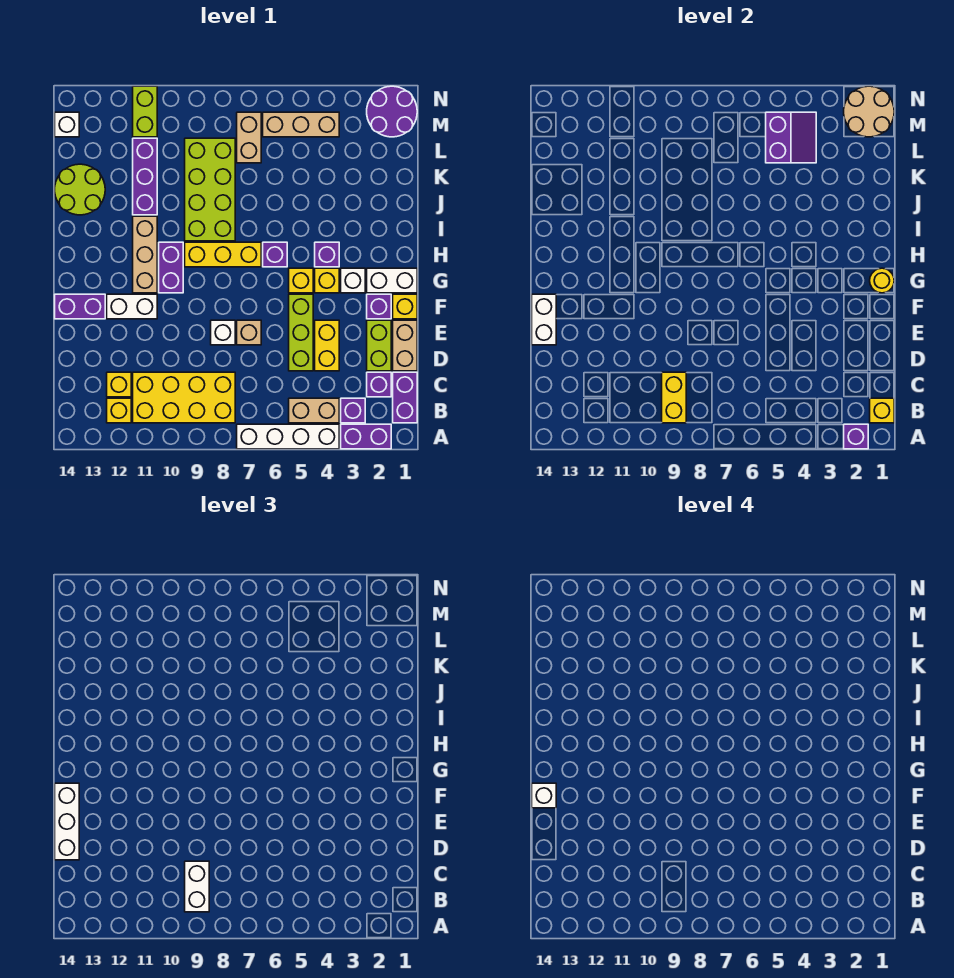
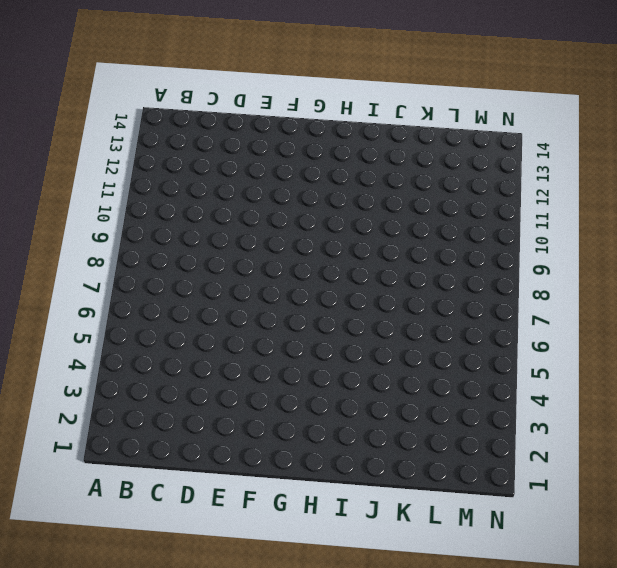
none -> purple 1x2 brick [341,424,391,449]
none -> white 1x4 brick [237,424,339,449]
none -> purple 1x2 brick [393,372,417,423]
none -> purple 1x1 brick [341,398,365,423]

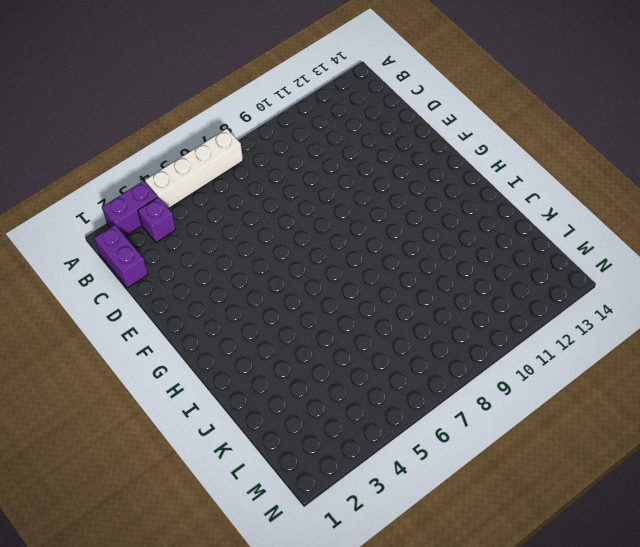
none -> tan 1x2 brick [289,398,339,423]
none -> yellow 2x4 brick [133,372,235,423]
none -> yellow 1x1 brick [107,398,131,423]
none -> purple 1x1 brick [367,372,391,397]

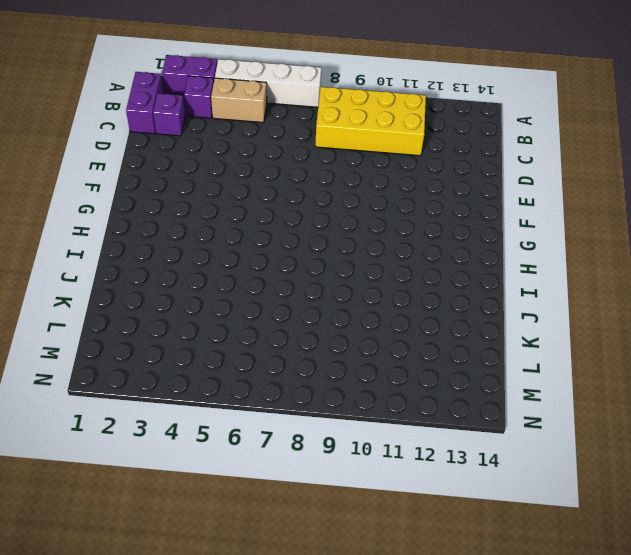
none -> yellow 1x1 brick [107,398,131,423]
none -> yellow 1x1 brick [107,372,131,397]
none -> tan 1x2 brick [393,320,417,371]
none -> lime 1x2 brick [367,320,391,371]

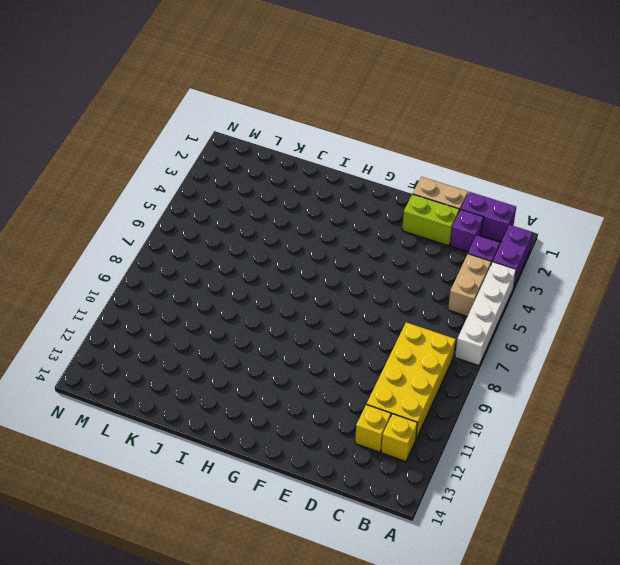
none -> yellow 1x2 brick [315,320,339,371]
none -> lime 1x3 brick [289,294,313,371]
none -> tan 1x1 brick [237,320,261,345]
none -> white 1x1 brick [211,320,235,345]

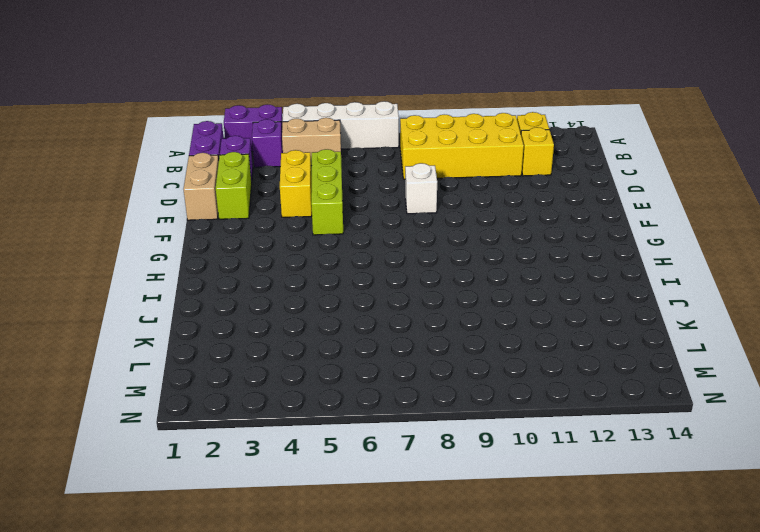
none -> tan 1x1 brick [237,320,261,345]
none -> yellow 1x1 brick [393,294,417,319]
none -> purple 1x1 brick [367,294,391,319]
none -> white 1x2 brick [107,294,157,319]

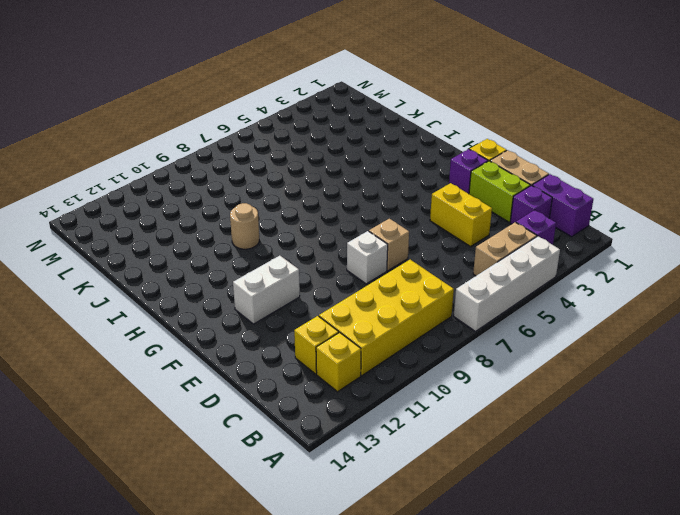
tan 1x1 round brick [230,203,259,249] -> none
none -> purple 1x2 brick [341,424,391,449]
none -> lime 1x3 brick [289,294,313,371]
none -> purple 1x2 brick [55,294,105,319]
none -> white 1x2 brick [367,268,417,293]

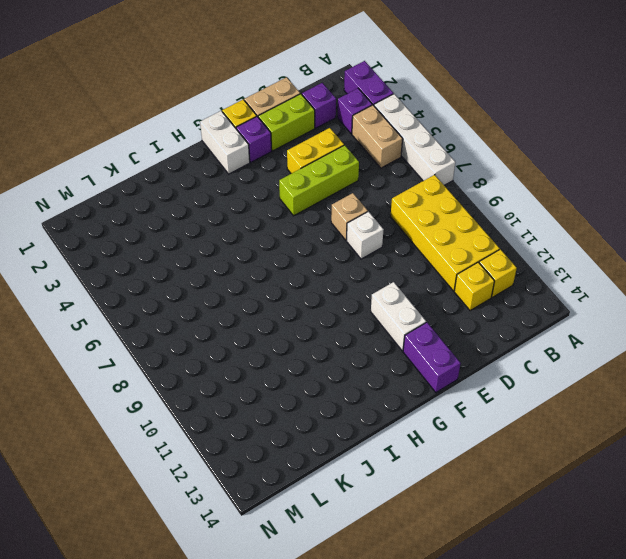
none -> purple 1x2 brick [393,372,417,423]
none -> white 1x1 brick [341,268,365,293]
none -> yellow 1x1 brick [315,268,339,293]
none -> yellow 1x1 brick [289,268,313,293]

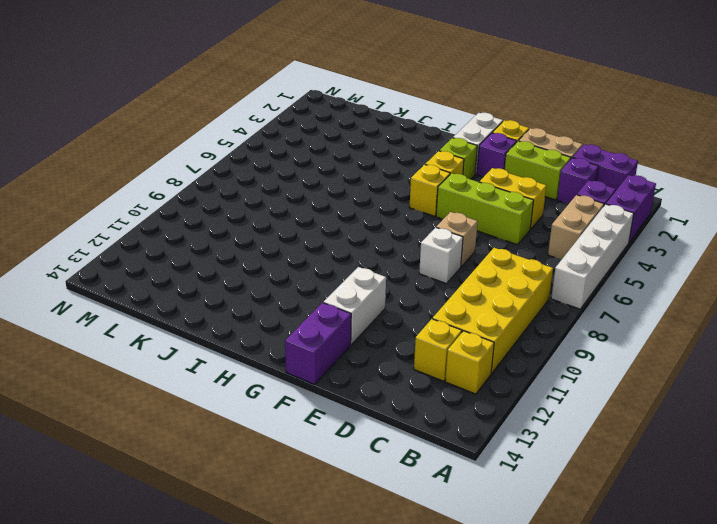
lime 1x1 brick [439,138,477,179] -> white 1x1 brick [341,268,365,293]
none -> purple 1x2 brick [159,242,183,293]
none -> tan 1x3 brick [133,216,157,293]
none -> purple 1x1 brick [315,242,339,267]
none -> purple 1x1 brick [263,242,287,267]

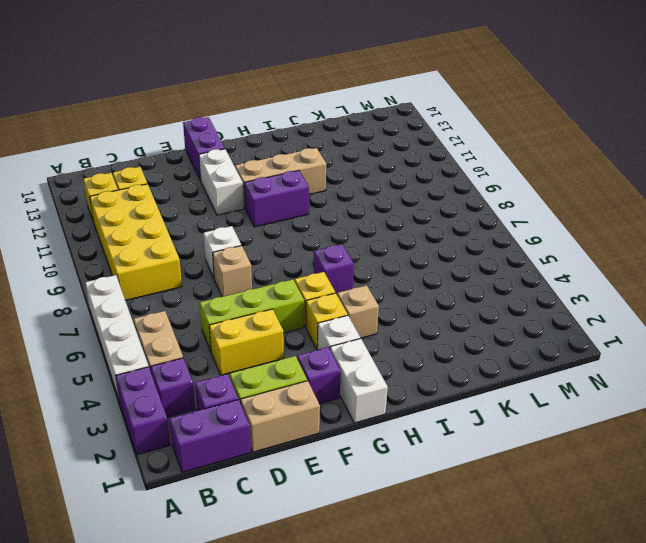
tan 1x1 brick [337,285,379,338] -> purple 1x1 brick [315,242,339,267]
none -> yellow 1x1 brick [393,294,417,319]
none -> yellow 1x3 brick [185,242,261,267]
none -> lime 2x4 brick [185,138,235,241]
none -> purple 1x3 brick [133,138,157,215]

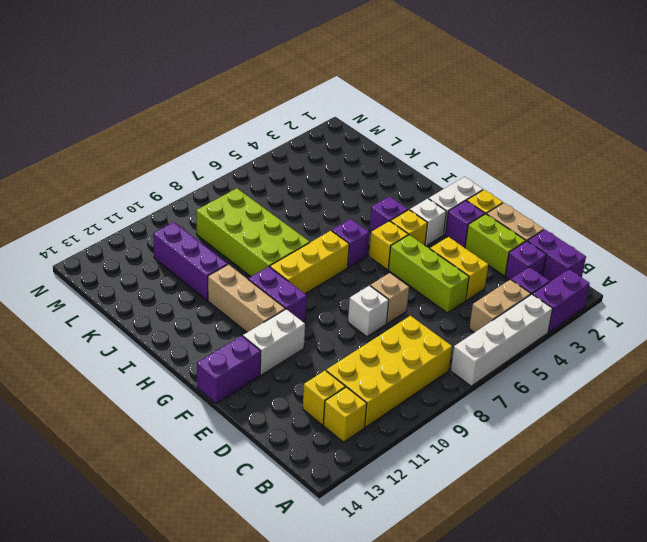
none -> lime 2x2 round brick [55,164,105,215]
none -> tan 1x2 brick [237,112,261,163]
none -> purple 2x2 round brick [367,86,417,137]
none -> tan 1x3 brick [263,112,339,137]

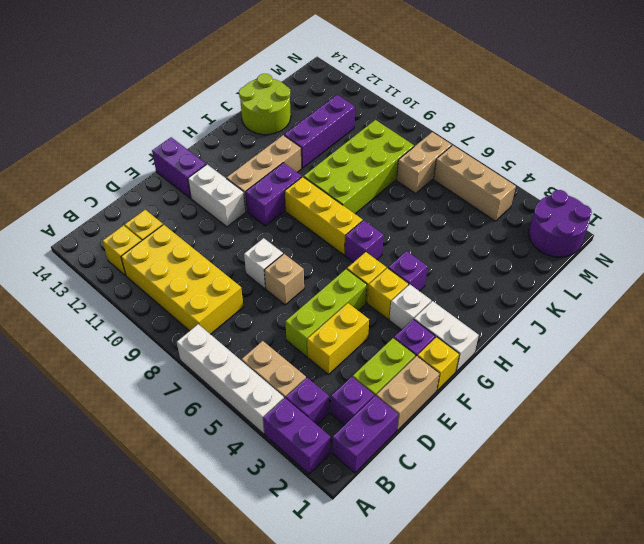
none -> lime 1x2 brick [133,86,157,137]
none -> white 1x1 brick [55,112,79,137]
none -> purple 1x1 brick [844,424,868,449]
none -> yellow 1x1 brick [870,398,894,423]

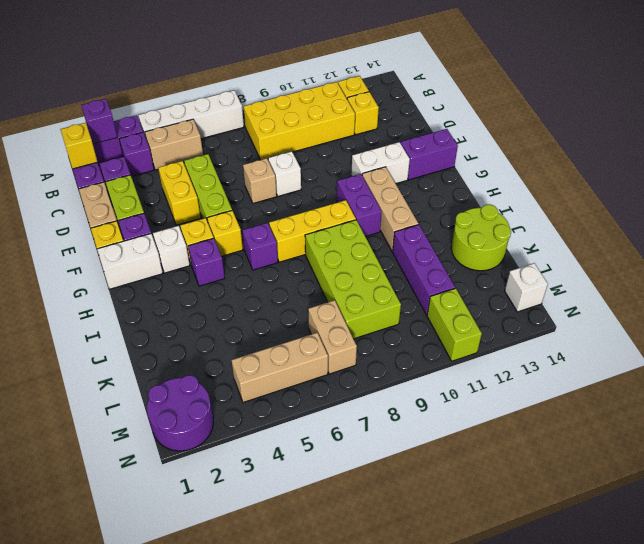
none -> yellow 1x2 brick [662,372,686,423]
none -> white 1x2 brick [532,294,556,345]
none -> yellow 1x1 round brick [870,268,894,293]
none -> purple 2x2 slope [766,112,816,163]

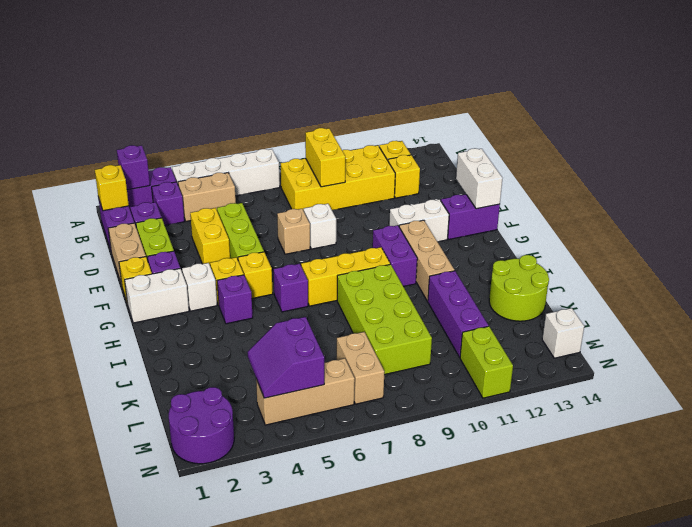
none -> yellow 1x1 round brick [870,268,894,293]
none -> tan 2x2 round brick [844,86,894,137]
none -> white 1x2 brick [185,861,209,912]
none -> white 1x3 brick [55,783,79,860]

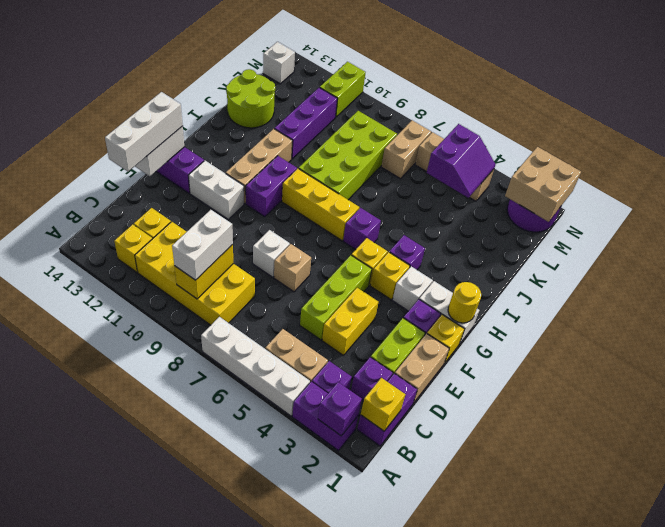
tan 2x2 brick [505,147,581,222] -> tan 2x2 round brick [844,86,894,137]
none -> white 1x1 brick [532,783,556,808]

